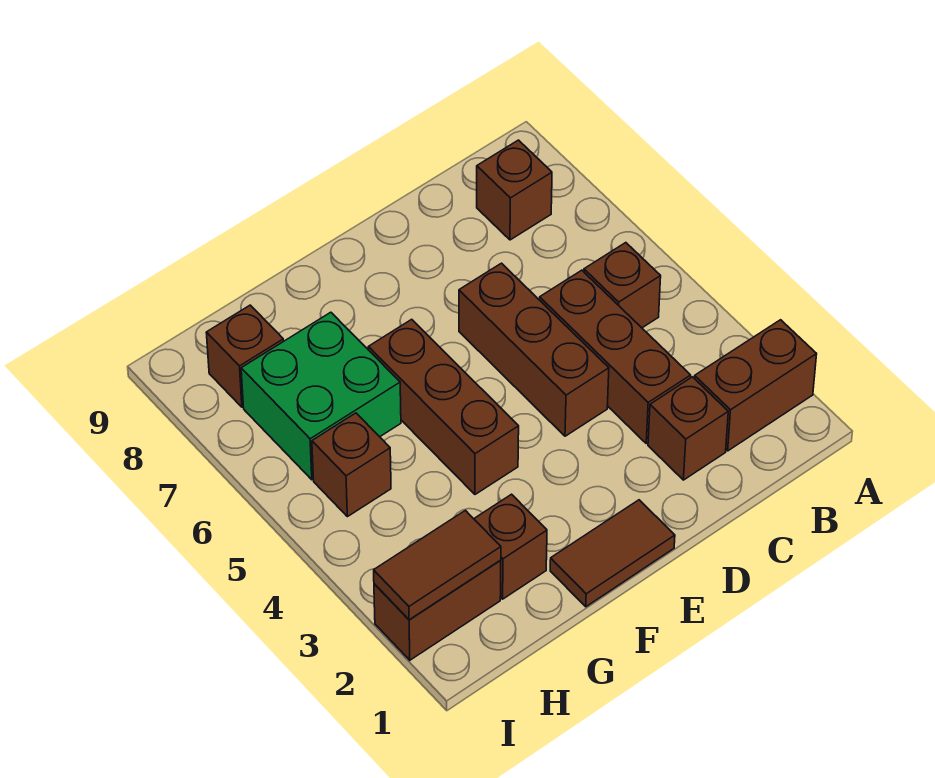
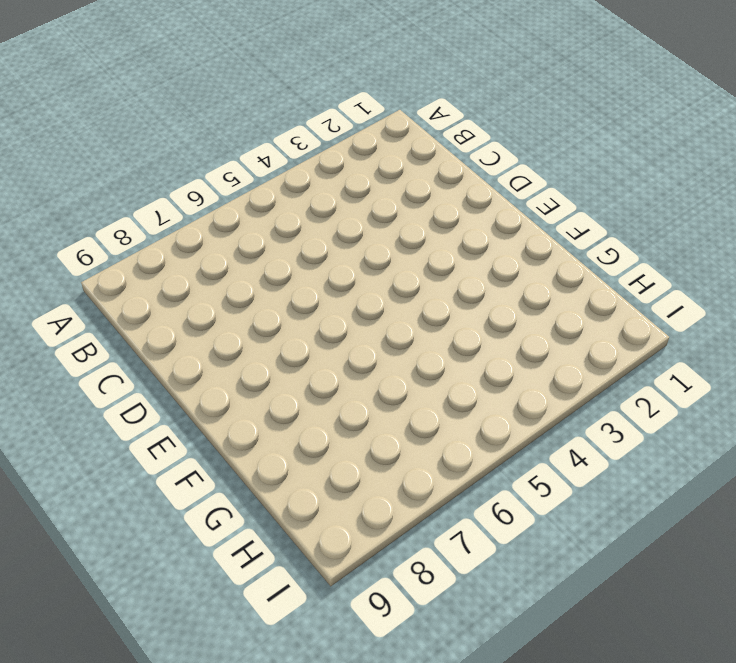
none -> brown 1x2 brick [694,320,817,451]
none -> brown 1x1 brick [584,243,661,328]
none -> brown 1x1 brick [477,140,552,240]

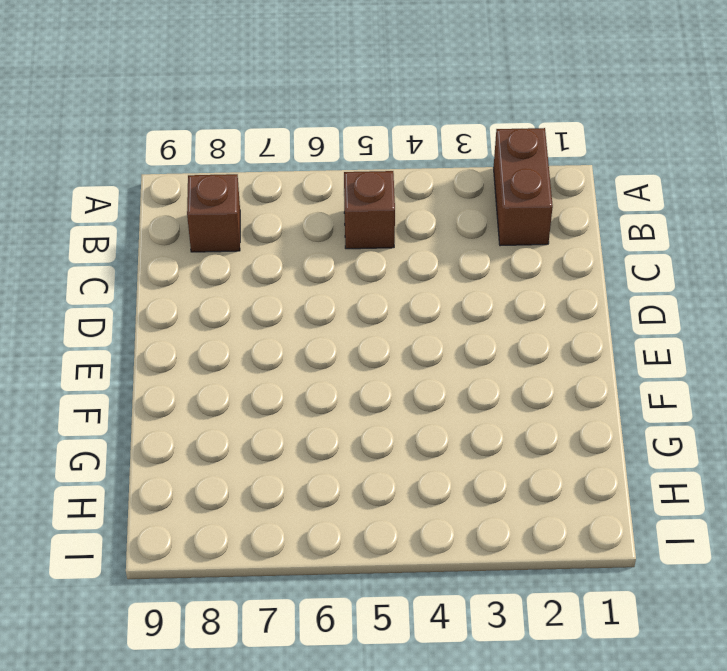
none -> brown 1x1 brick [648,377,728,480]
none -> brown 1x3 brick [540,270,691,443]
none -> brown 1x3 brick [459,263,609,436]

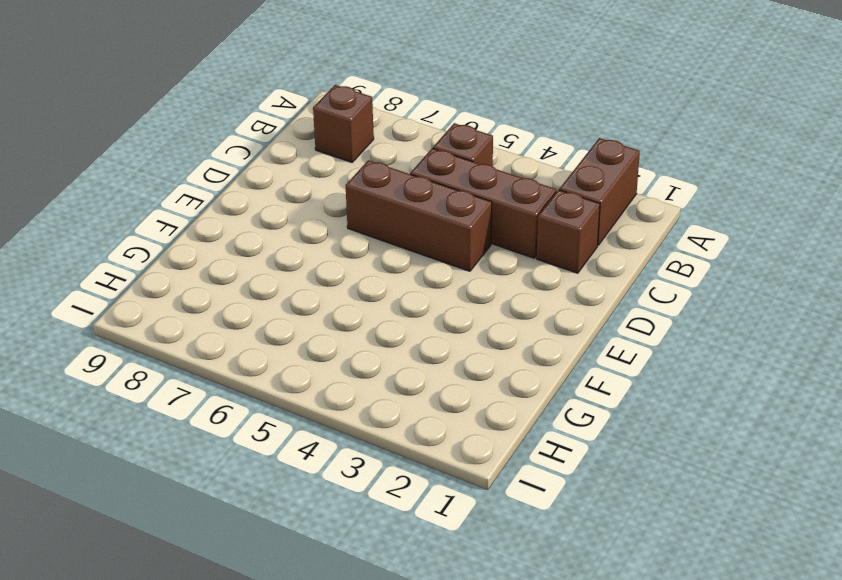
none -> brown 1x2 tile [550,500,675,607]
none -> brown 1x3 brick [368,319,519,494]
none -> brown 1x1 brick [474,494,547,599]

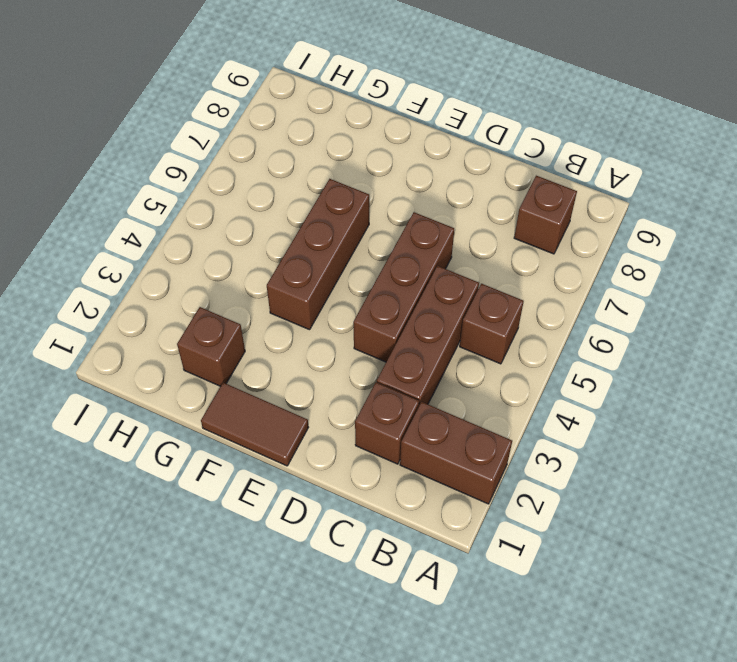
none -> green 2x2 brick [241,312,401,480]
none -> brown 1x2 brick [374,560,501,660]
none -> brown 1x1 brick [312,413,391,517]

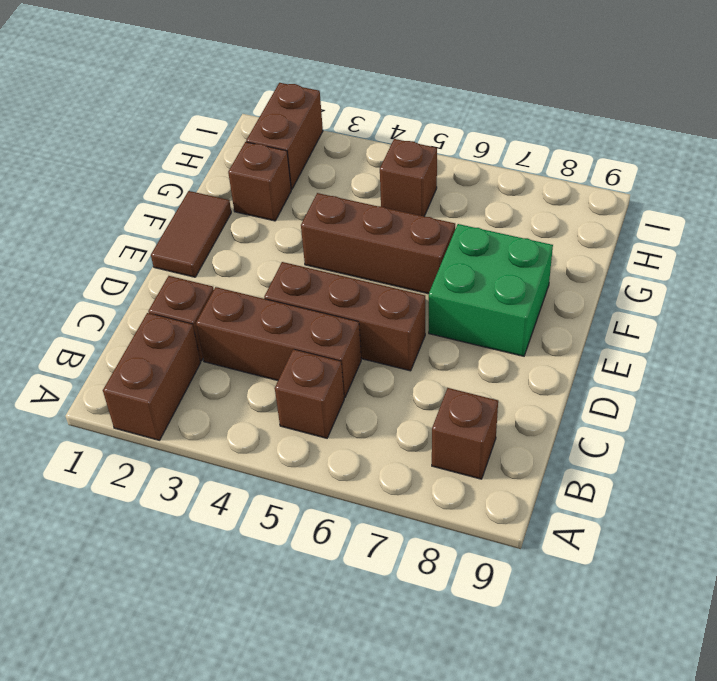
green 2x2 brick [429,224,553,356] -> green 2x2 brick moved to [241,312,401,480]
none -> brown 1x1 brick [206,305,284,407]
none -> brown 1x2 tile [374,510,501,620]

